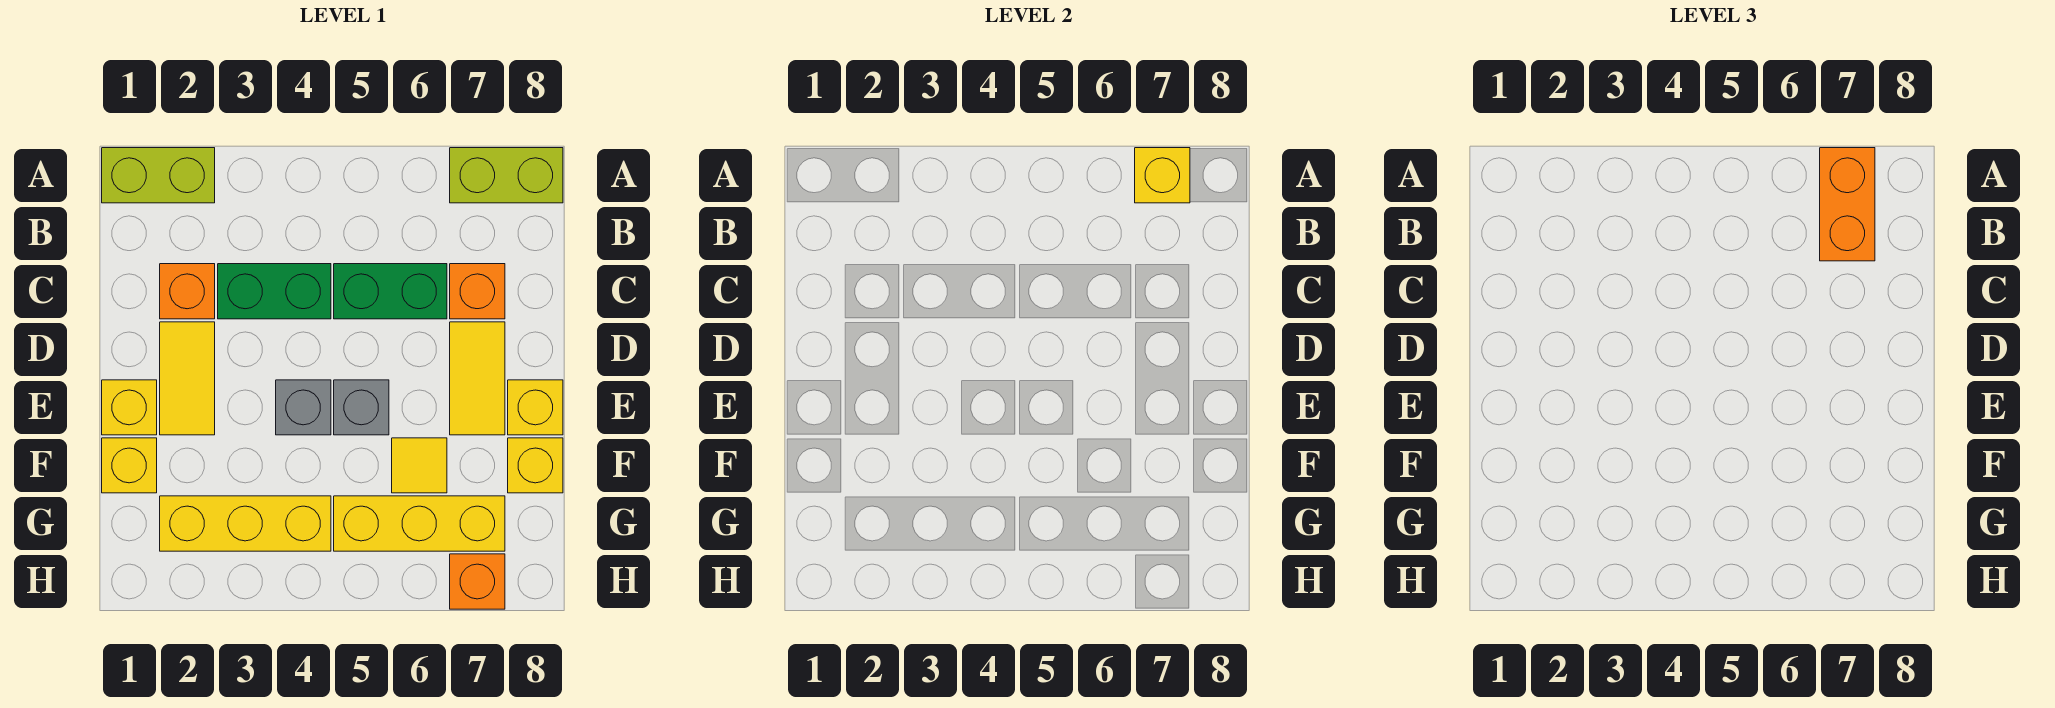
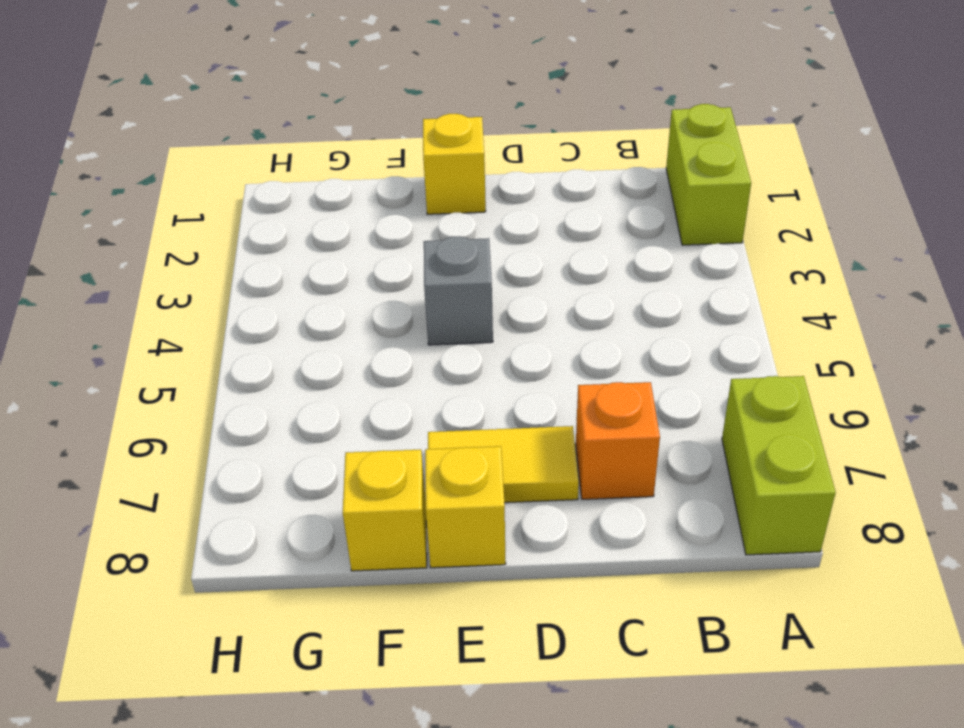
none -> orange 1x1 brick [160,264,215,319]
none -> green 1x2 brick [218,264,331,319]
none -> green 1x2 brick [334,264,447,319]

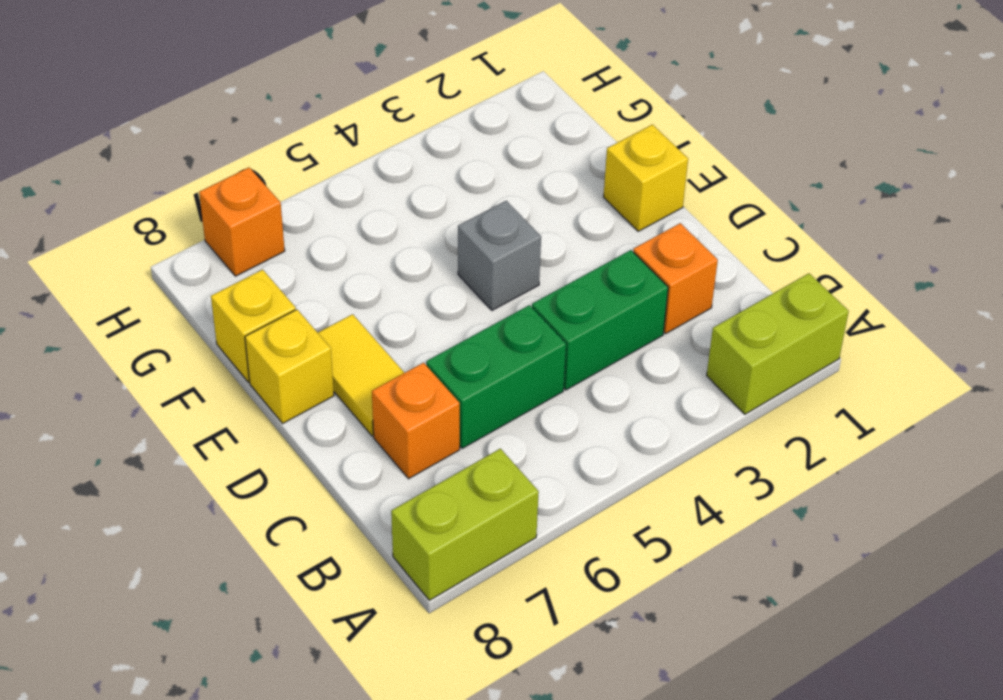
none -> yellow 1x2 tile [160,322,215,435]
none -> grey 1x1 brick [334,380,389,435]
none -> yellow 1x1 brick [102,438,157,493]

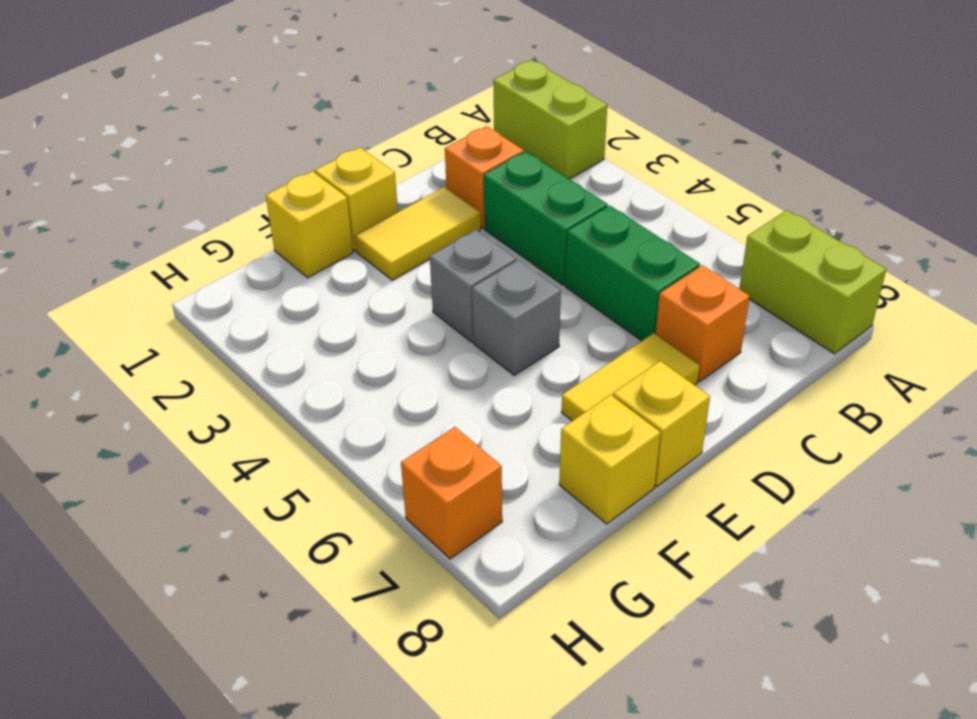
none -> yellow 1x1 tile [392,438,447,493]
none -> yellow 1x3 brick [160,496,331,551]
none -> yellow 1x3 brick [334,496,505,551]

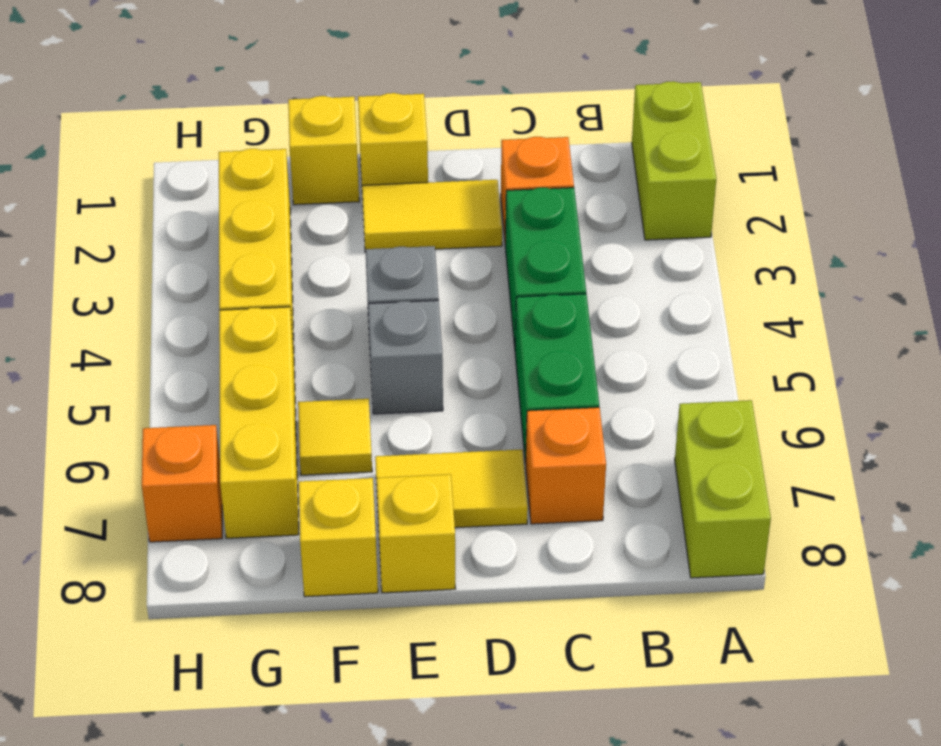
none -> yellow 1x1 brick [1135,148,1190,203]
none -> orange 1x2 brick [1820,148,1875,261]

